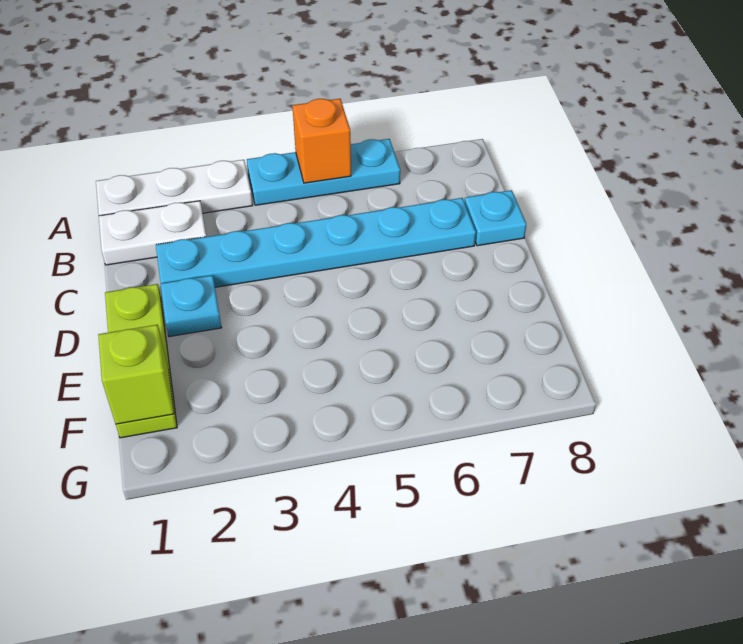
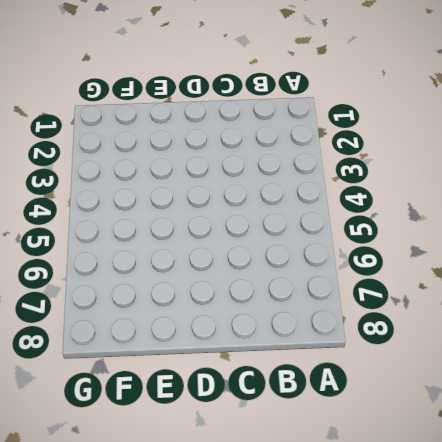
none -> white 1x3 plate [96,160,253,216]
none -> cyan 1x3 plate [247,139,400,205]

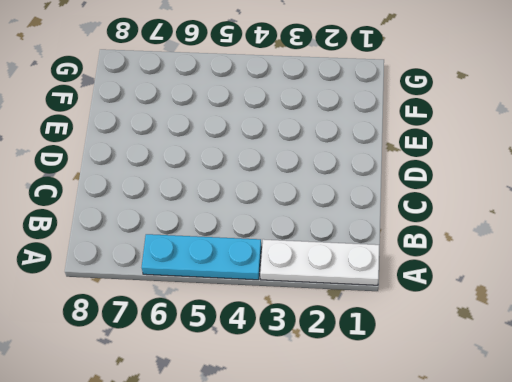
none -> white 1x2 plate [99,201,206,265]
none -> cyan 1x6 plate [156,198,476,287]

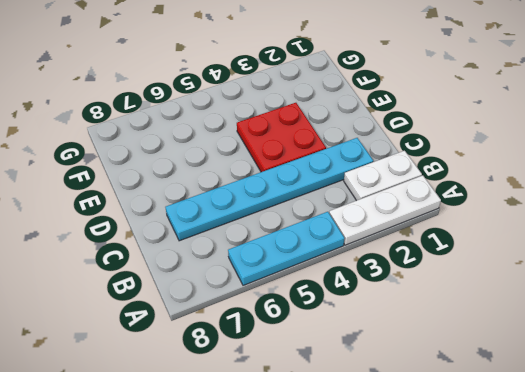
red 2x2 plate [237,103,326,172] -> none
none -> cyan 1x1 plate [465,190,526,246]
none -> lime 1x3 plate [105,284,177,438]

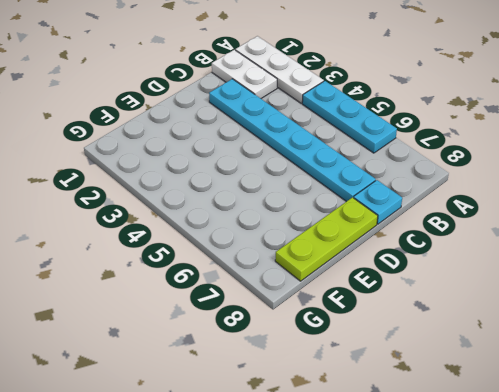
lime 1x3 plate [275,197,378,281] -> lime 1x3 plate moved to [105,284,177,438]
none -> cyan 1x1 plate [161,275,222,337]
none -> orange 1x1 brick [292,99,351,183]

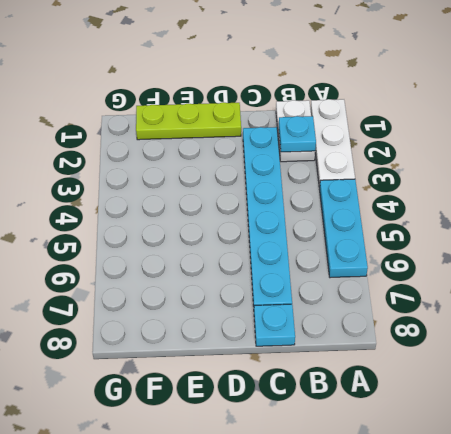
cyan 1x1 plate [279,116,316,152] -> cyan 1x1 plate moved to [161,275,222,337]
none -> orange 1x1 brick [292,99,351,183]
none -> lime 1x1 brick [98,325,174,424]

